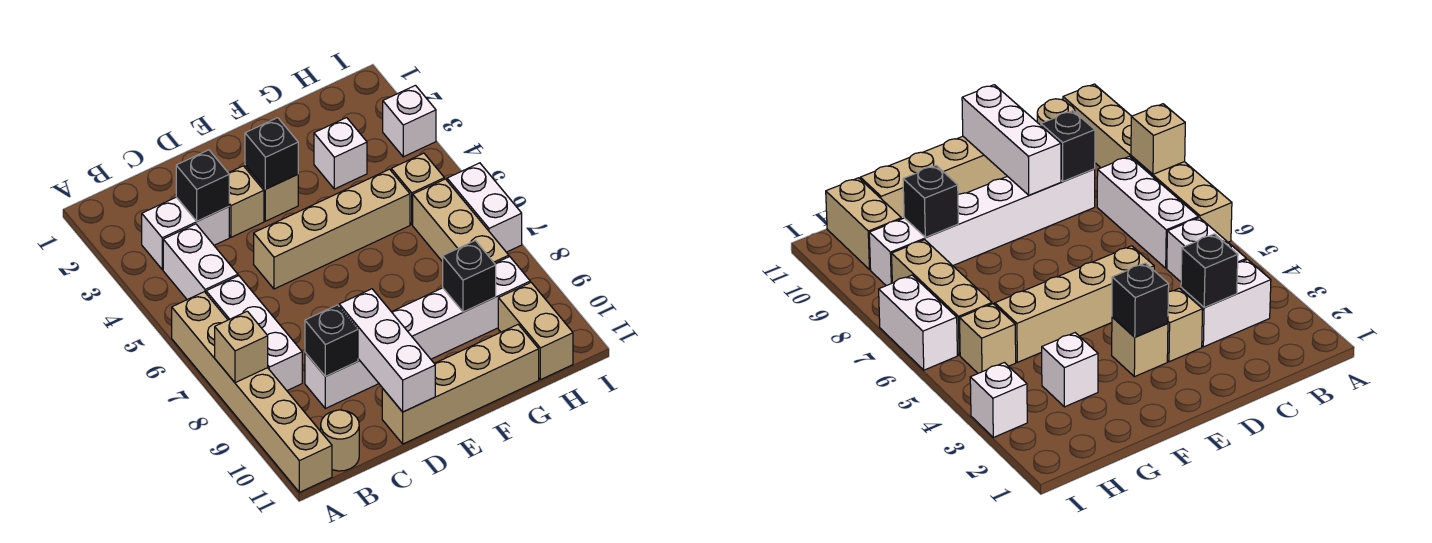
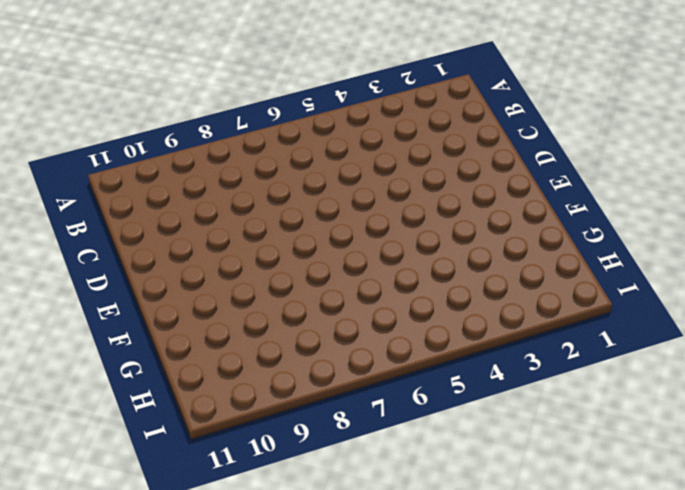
none -> tan 1x6 brick [172,292,332,492]
none -> white 1x2 brick [142,197,229,269]
none -> white 1x2 brick [163,224,238,300]

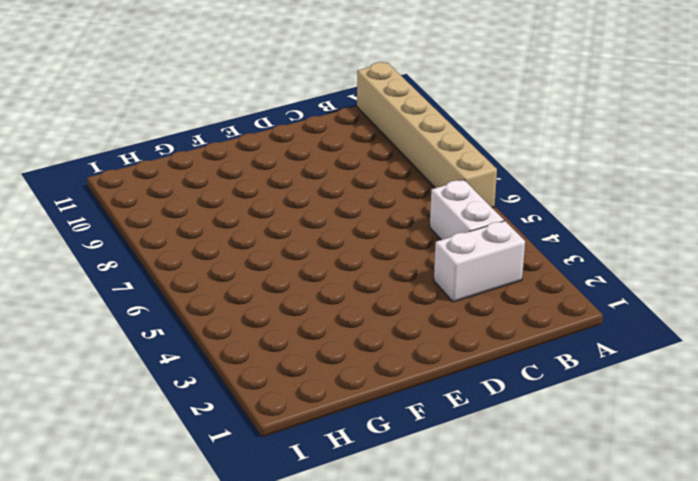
none -> white 1x3 brick [206,276,302,391]
none -> tan 1x1 round brick [321,410,359,471]
none -> white 1x6 brick [305,257,530,408]

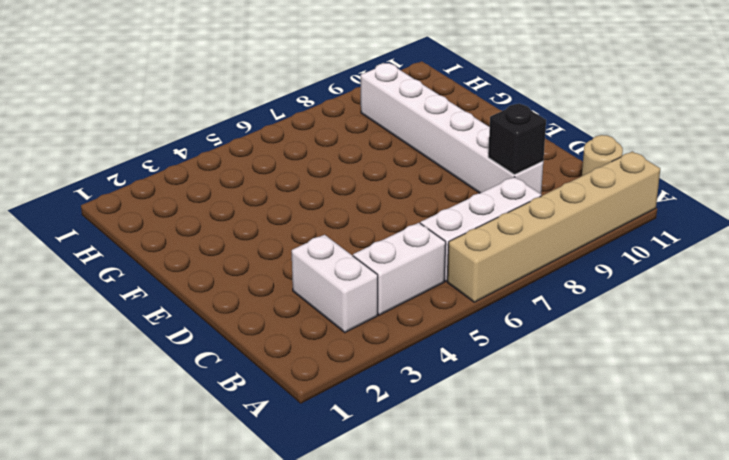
none -> tan 1x1 brick [229,166,264,237]
none -> tan 1x4 brick [254,169,410,289]
none -> tan 1x4 brick [382,325,539,444]

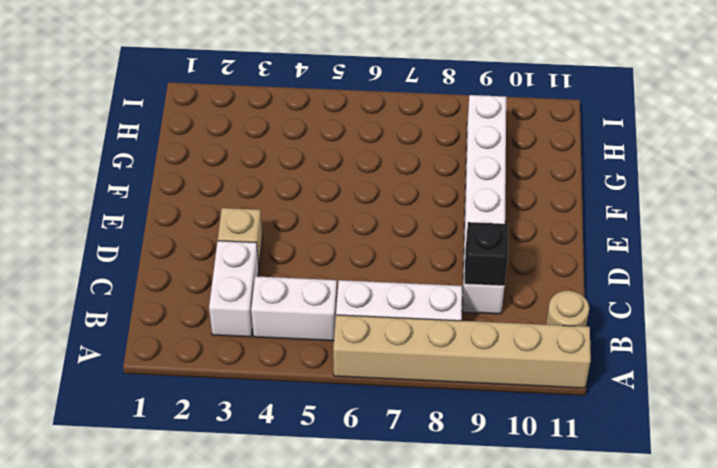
none -> tan 1x4 brick [254,169,410,289]
none -> tan 1x4 brick [382,325,539,444]
none -> tan 1x1 brick [245,165,298,221]

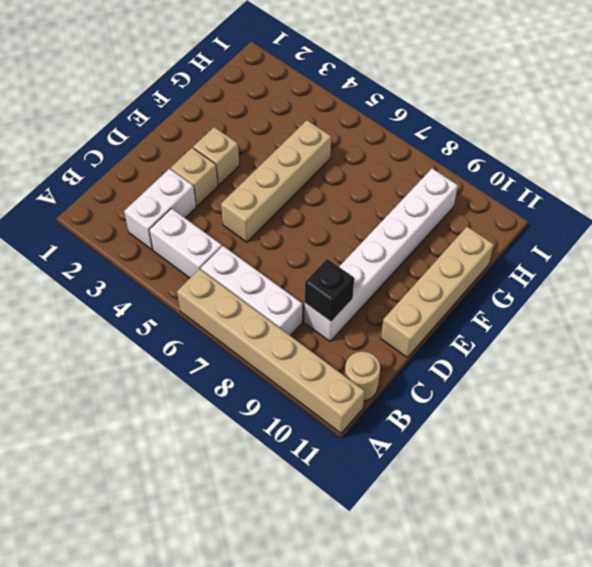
none -> white 1x1 brick [314,118,367,189]
none -> tan 1x1 brick [391,153,444,224]
none -> tan 1x3 brick [413,179,509,263]

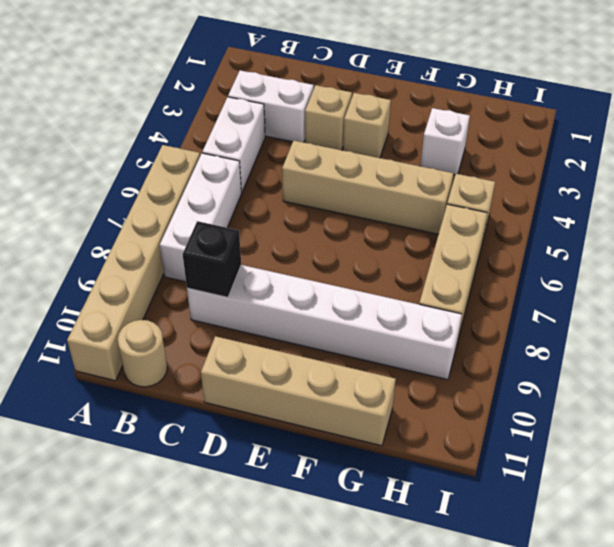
none -> tan 1x2 brick [498,282,573,380]
none -> white 1x1 brick [383,85,436,157]
none -> white 1x2 brick [447,163,522,252]

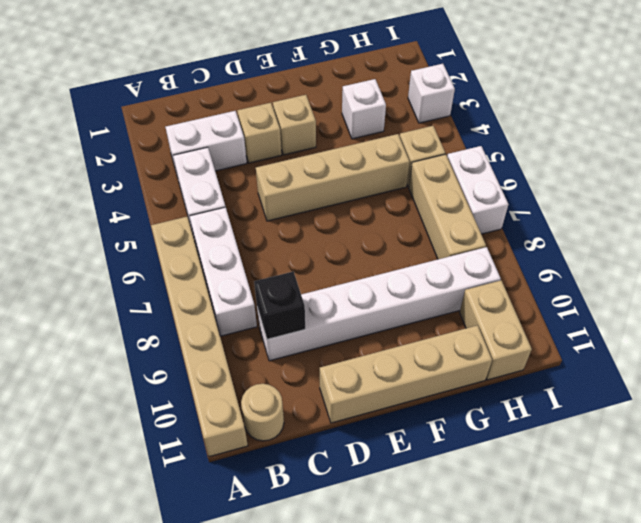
none -> tan 1x1 brick [215,311,268,383]
none -> black 1x1 brick [176,150,229,221]
none -> white 1x3 brick [339,289,435,412]

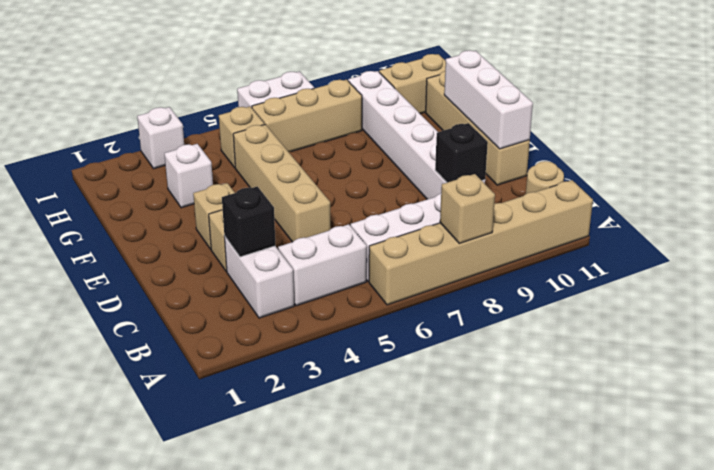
white 1x3 brick [444,50,533,149] -> white 1x3 brick turned to [339,289,435,412]
none -> black 1x1 brick [245,118,298,189]
none -> black 1x1 brick [443,241,496,312]

